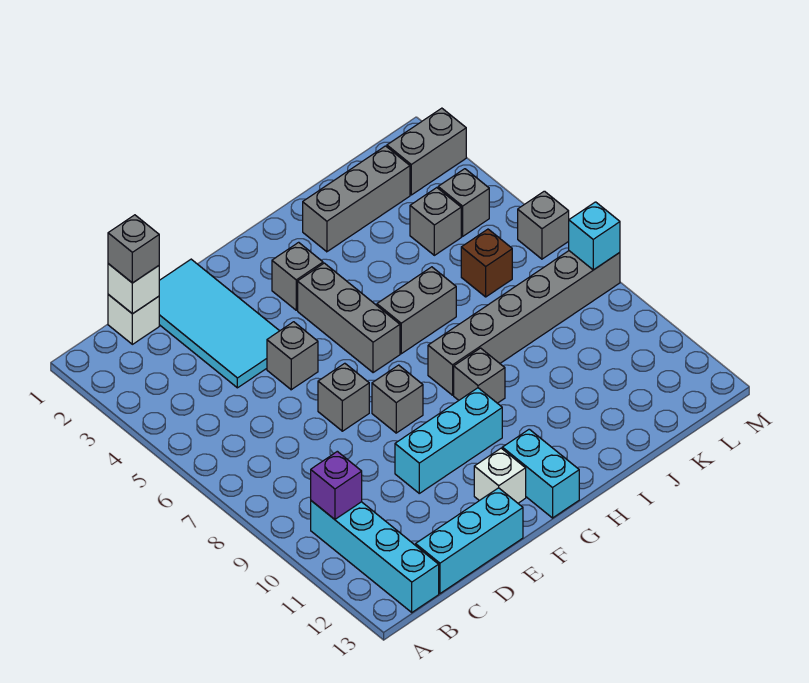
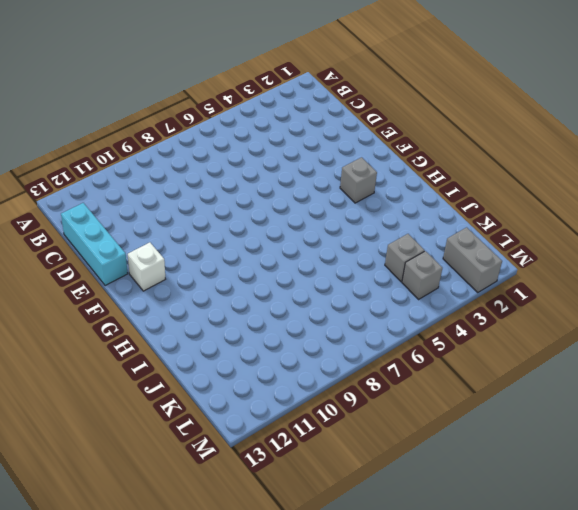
none -> cyan 1x4 brick [311,501,439,612]
none -> white 1x1 brick [108,295,159,344]
none -> cyan 2x4 tile [159,259,279,388]

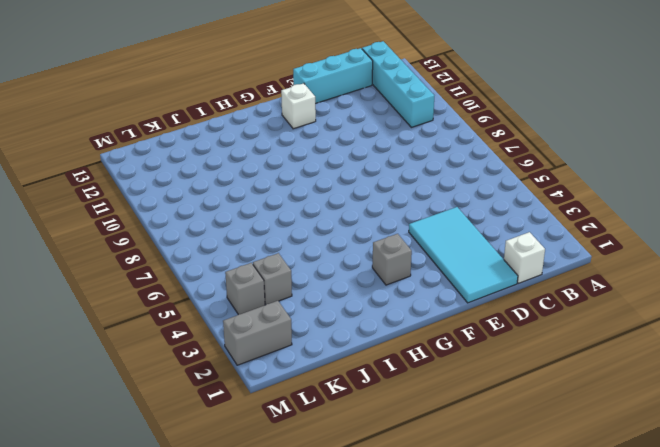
none -> grey 1x1 brick [267,322,318,390]
none -> grey 1x1 brick [318,363,369,431]
none -> cyan 1x3 brick [395,388,502,493]

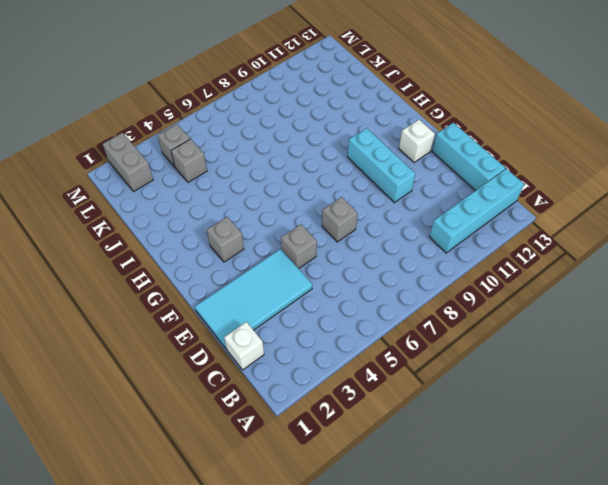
none -> grey 1x1 brick [372,365,423,433]
none -> grey 1x3 brick [298,263,400,373]
none -> cyan 1x2 brick [502,429,579,518]

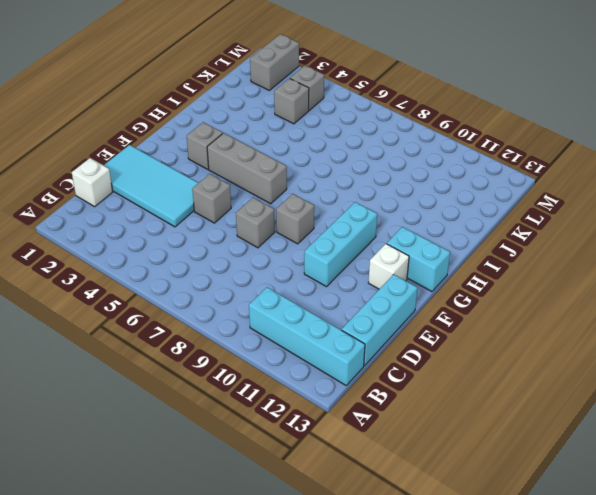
none -> grey 1x2 brick [377,267,456,354]
none -> grey 1x6 brick [428,251,620,395]
none -> grey 1x1 brick [454,348,505,403]

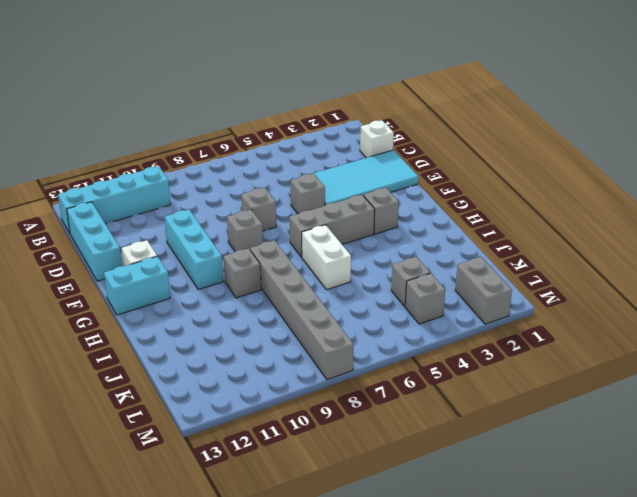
white 1x2 brick [302,225,351,290] -> grey 1x2 brick [377,267,456,354]
none -> grey 1x3 brick [303,146,410,252]
none -> brown 1x1 brick [461,229,512,297]
none -> grey 1x1 brick [518,191,569,259]

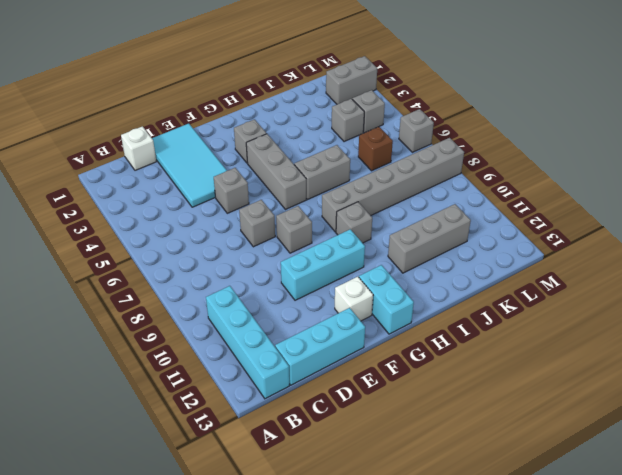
grey 1x3 brick [388,204,471,273] -> grey 1x3 brick moved to [303,146,410,252]
none -> purple 1x1 brick [311,451,362,519]
none -> white 1x1 brick [108,264,159,314]
none -> cyan 1x1 brick [569,202,620,270]

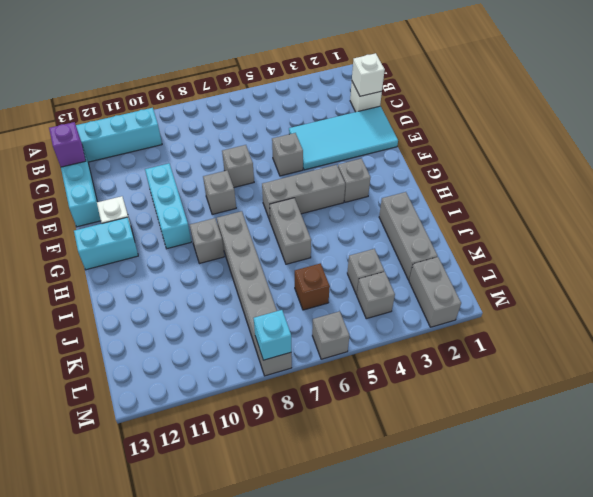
purple 1x1 brick [49,122,86,167] -> purple 1x1 brick moved to [311,451,362,519]
none -> grey 1x1 brick [108,215,159,283]

